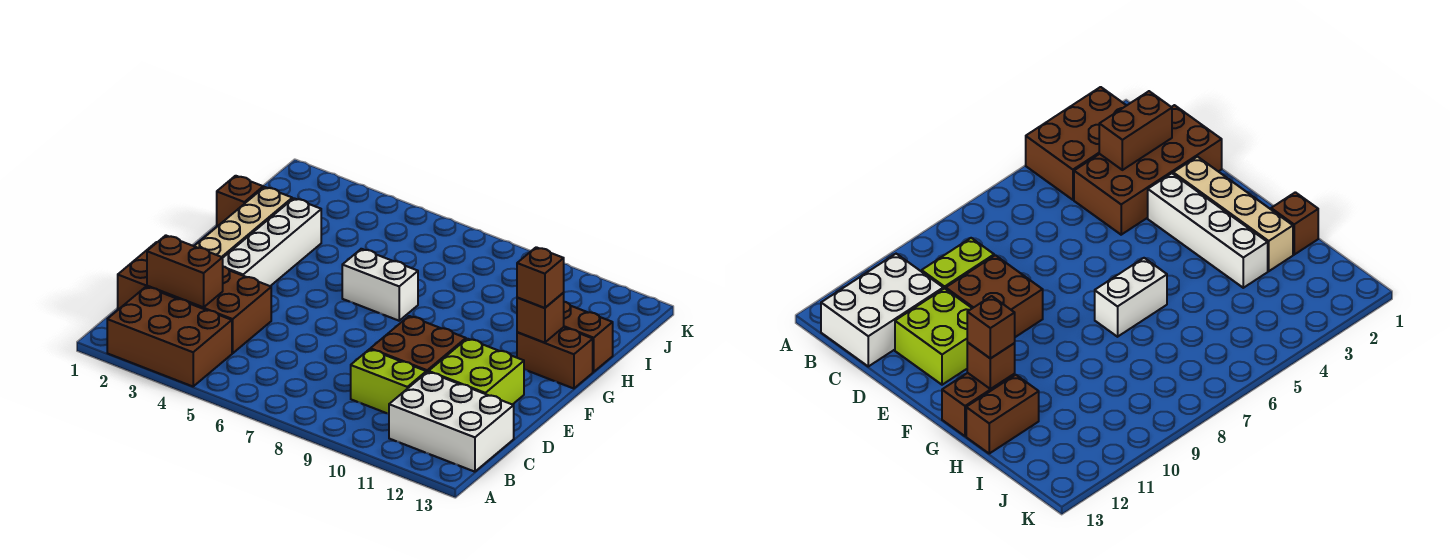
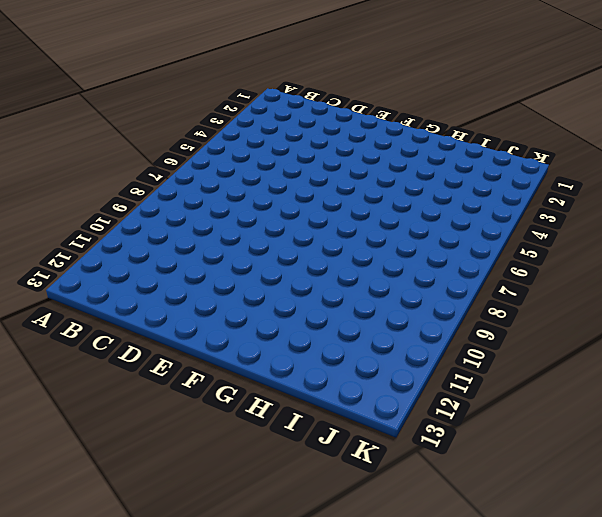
none -> brown 2x3 brick [107,287,232,386]
none -> white 2x3 brick [389,372,514,472]
none -> brown 2x4 brick [118,242,271,353]

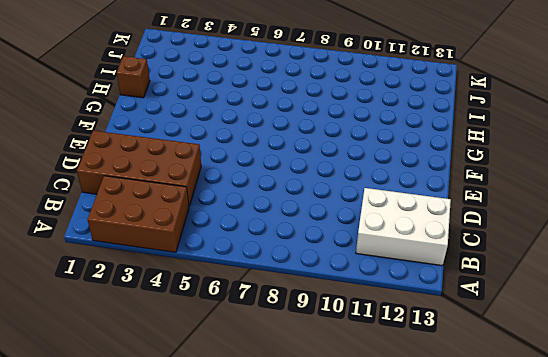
none -> lime 1x2 brick [351,349,426,414]
none -> brown 2x2 brick [370,316,466,373]
none -> lime 2x2 brick [429,339,524,405]

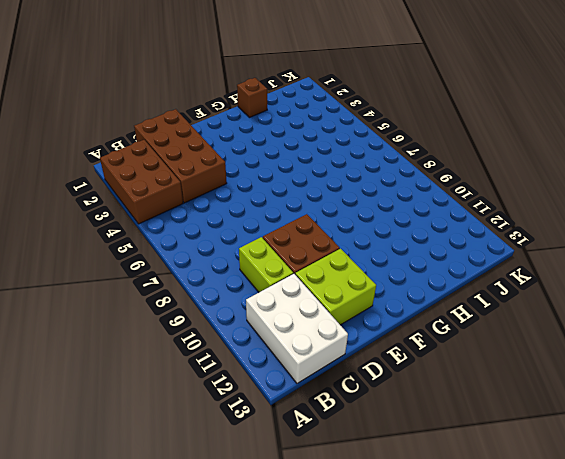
none -> tan 1x4 brick [195,187,292,258]
none -> white 1x4 brick [223,198,321,286]
none -> white 1x2 brick [342,249,418,321]

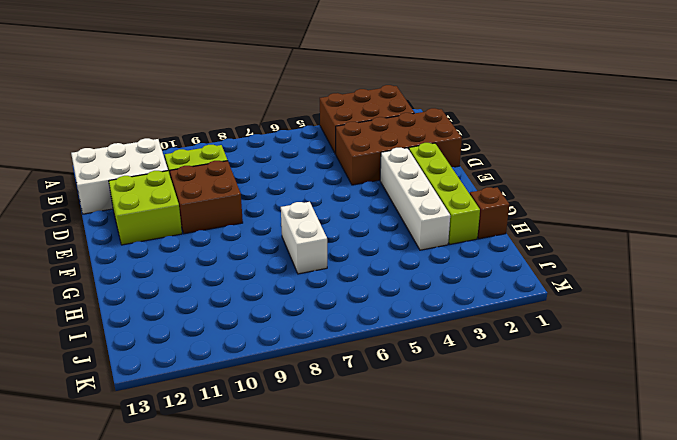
lime 1x4 brick [409,143,480,244] -> tan 1x4 brick [195,187,292,258]
white 1x2 brick [281,202,327,274] -> white 1x2 brick turned to [342,249,418,321]
none -> brown 1x2 brick [517,327,593,389]
none -> brown 1x2 brick [564,302,613,372]
none -> brown 1x2 brick [147,235,223,307]

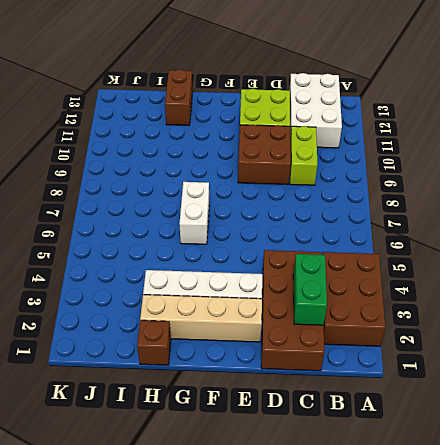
green 1x2 brick [293,254,327,325] -> brown 1x2 brick [147,235,223,307]
none -> brown 1x2 brick [517,327,593,389]
none -> brown 1x1 brick [517,293,564,343]
none -> brown 1x1 brick [517,247,564,308]

